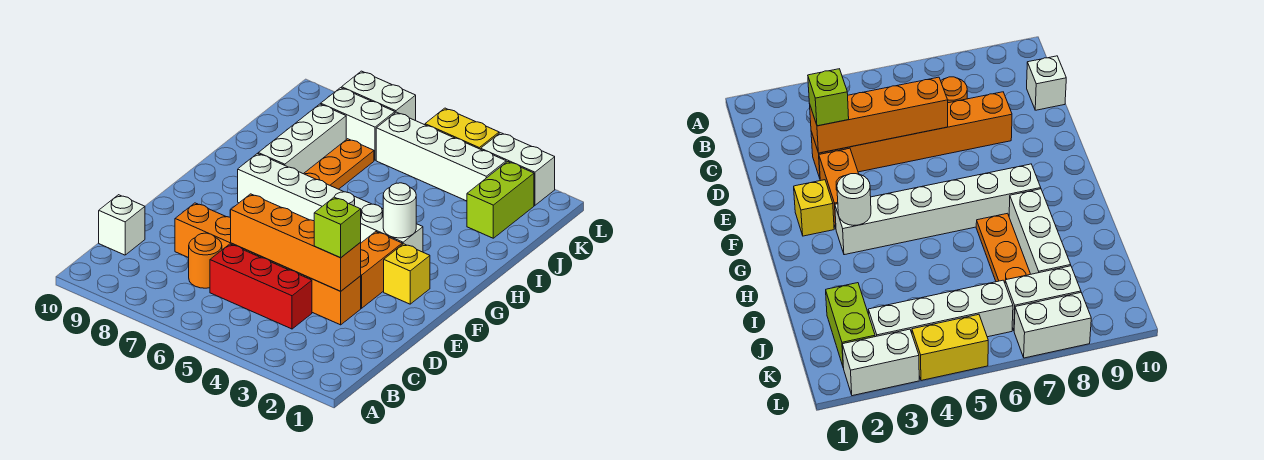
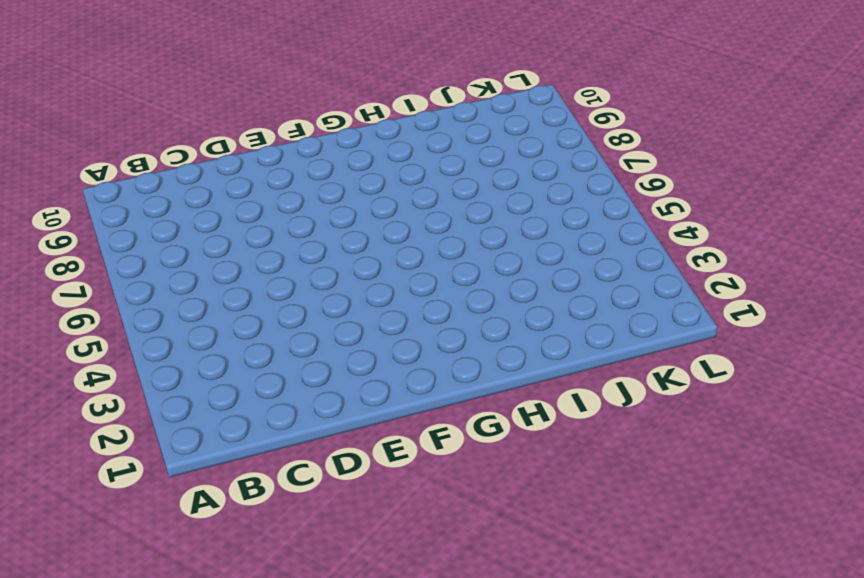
none -> red 1x3 brick [210,244,312,329]
none -> orange 1x1 round brick [189,233,222,288]
none -> white 1x1 brick [99,195,145,255]

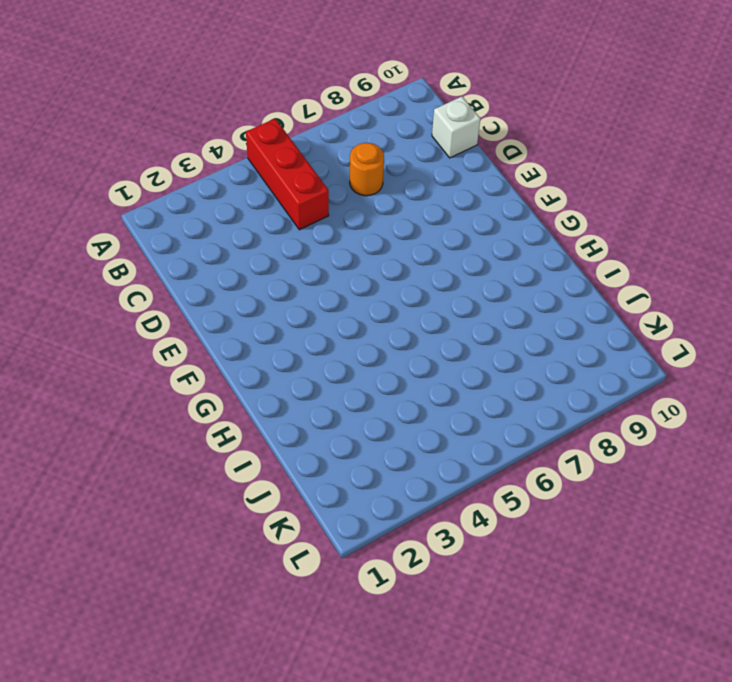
red 1x3 brick [246,119,329,230] -> red 1x3 brick turned to [210,244,312,329]
none -> orange 1x6 brick [175,203,361,325]
none -> orange 1x2 brick [361,232,402,308]
none -> yellow 1x1 brick [384,244,430,304]

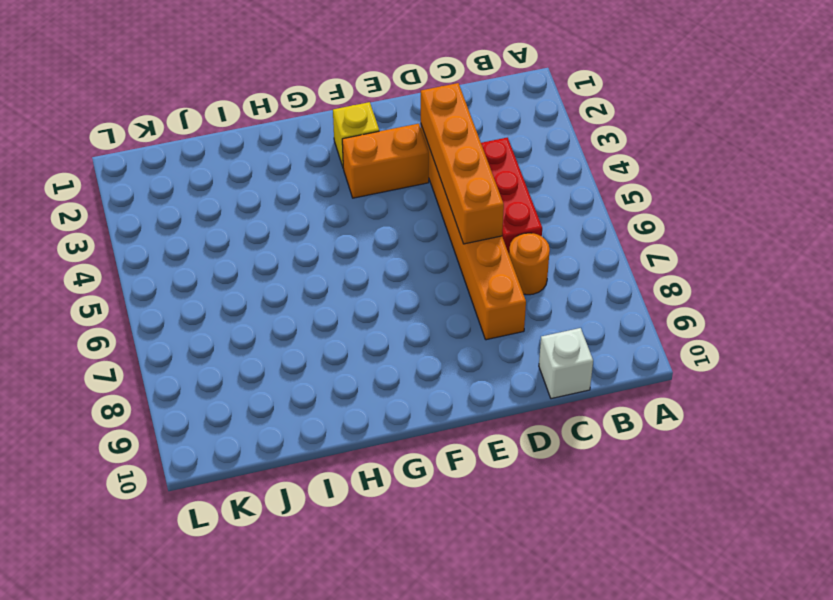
none -> white 1x6 brick [238,154,423,252]
none -> orange 1x3 plate [304,139,374,189]
none -> white 1x3 brick [258,104,346,174]

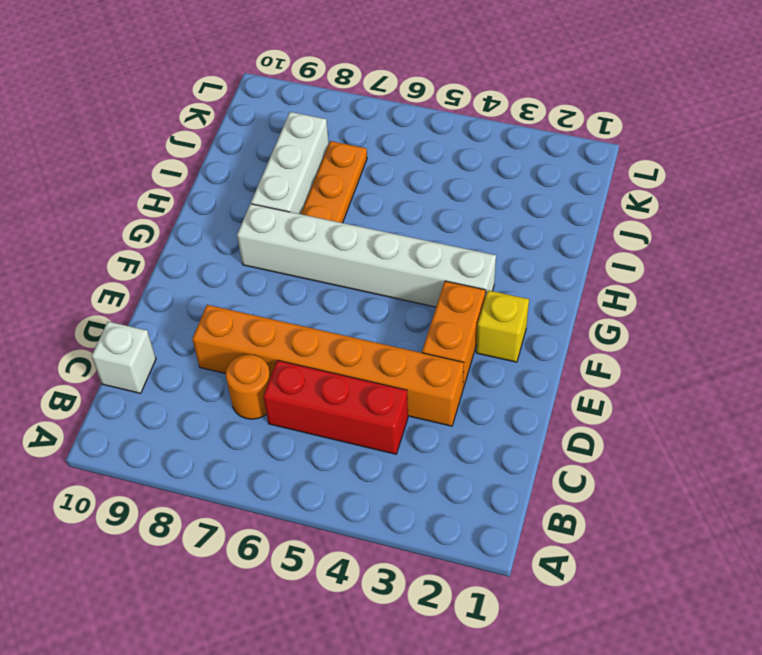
none -> lime 1x2 brick [467,162,534,238]
none -> white 1x4 brick [376,112,506,201]
none -> white 1x2 brick [321,88,395,160]

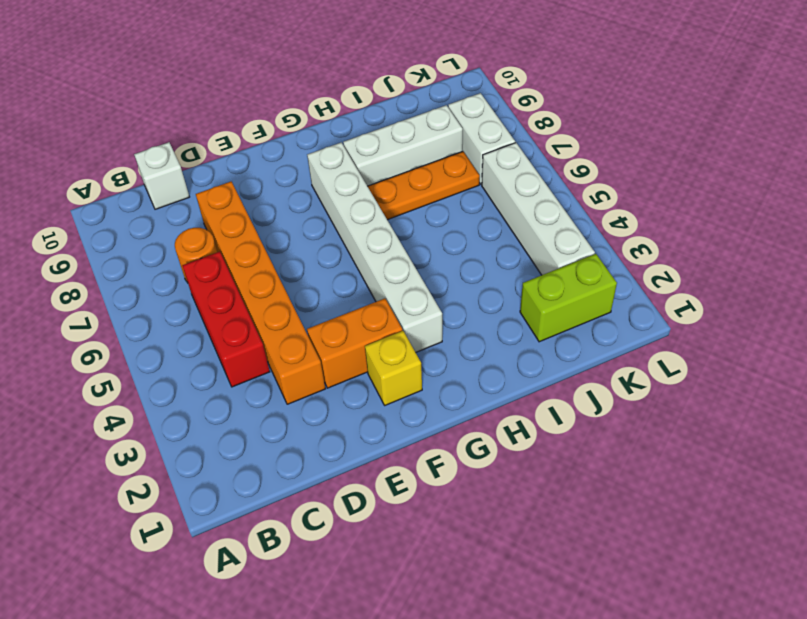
none -> white 1x2 brick [481,133,555,205]
none -> yellow 1x2 brick [425,108,499,149]
none -> white 1x2 brick [342,71,416,121]

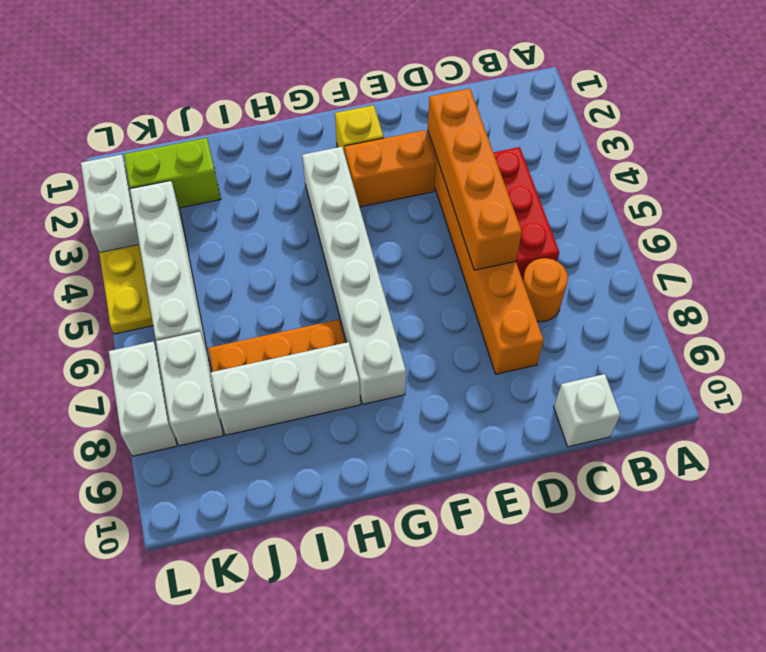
yellow 1x2 plate [99,245,153,334] -> yellow 1x2 brick [425,108,499,149]
none -> white 1x1 round brick [383,183,416,238]
none -> lime 1x1 brick [314,197,361,258]

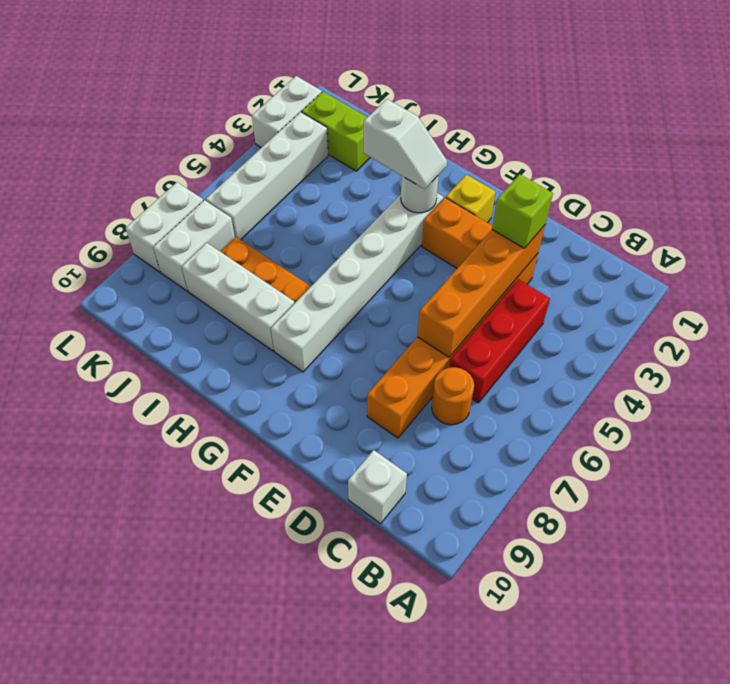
white 1x2 slope [364,99,447,189] -> none
none -> yellow 1x2 brick [425,108,499,149]

